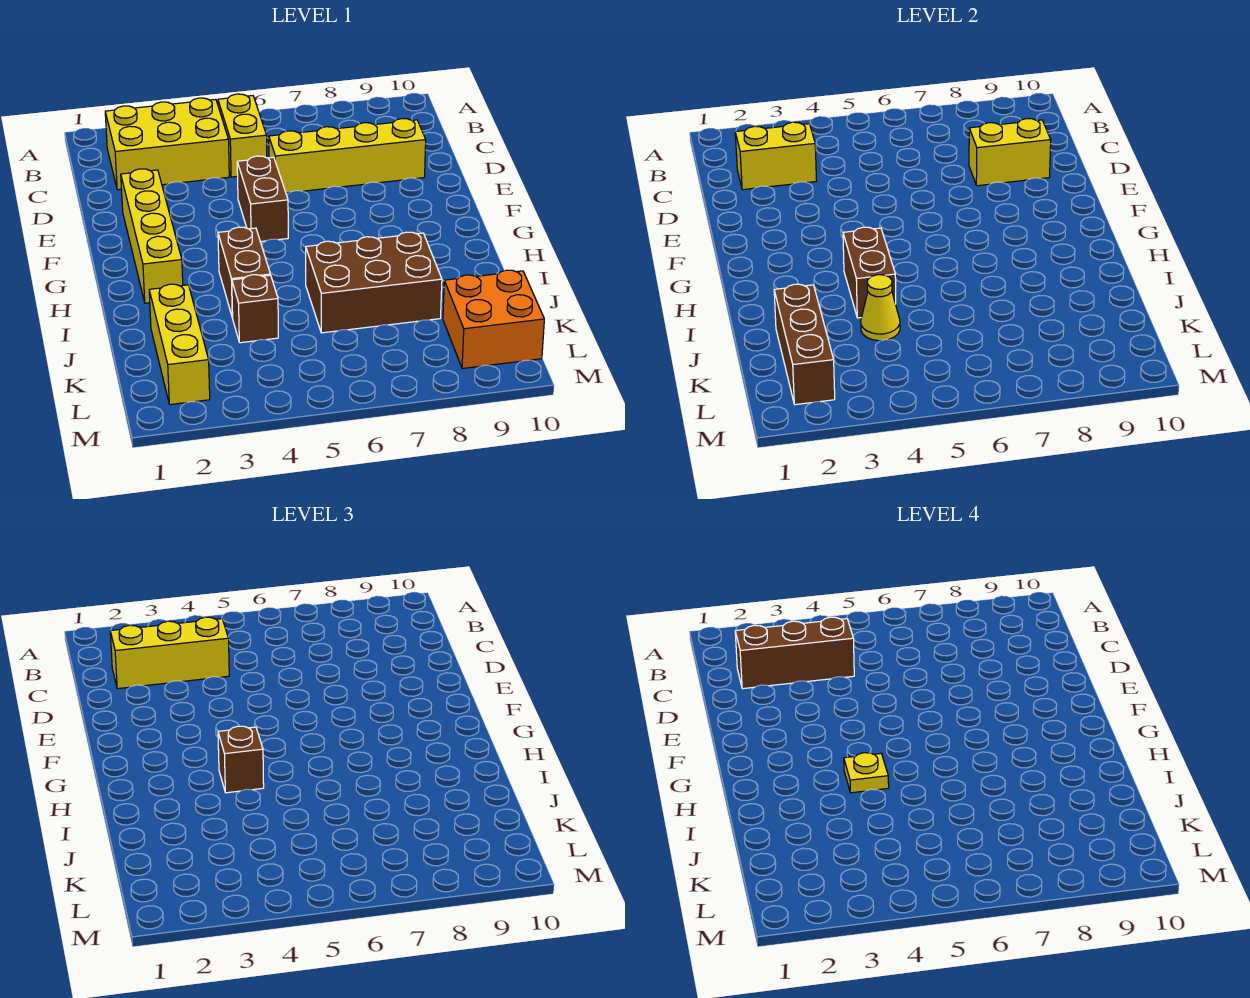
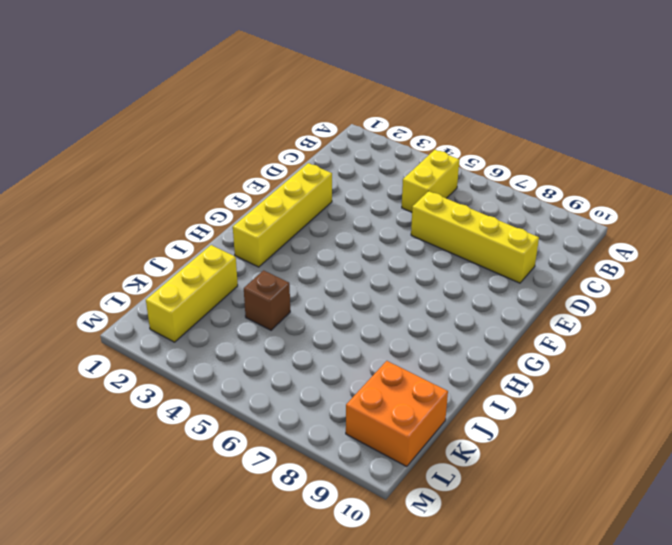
none -> yellow 2x3 brick [105,98,229,190]
none -> brown 1x2 brick [237,156,288,242]
none -> brown 1x2 brick [218,227,270,318]

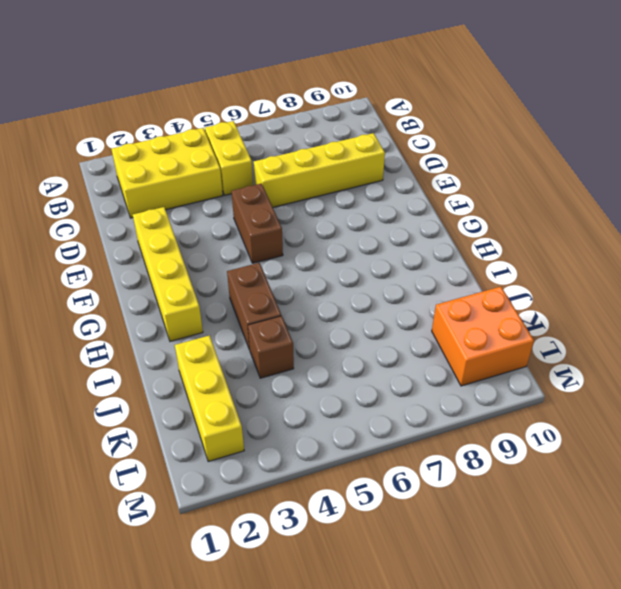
none -> brown 2x3 brick [306,232,442,333]
none -> yellow 1x2 brick [735,122,817,190]
none -> yellow 1x2 brick [969,119,1051,186]

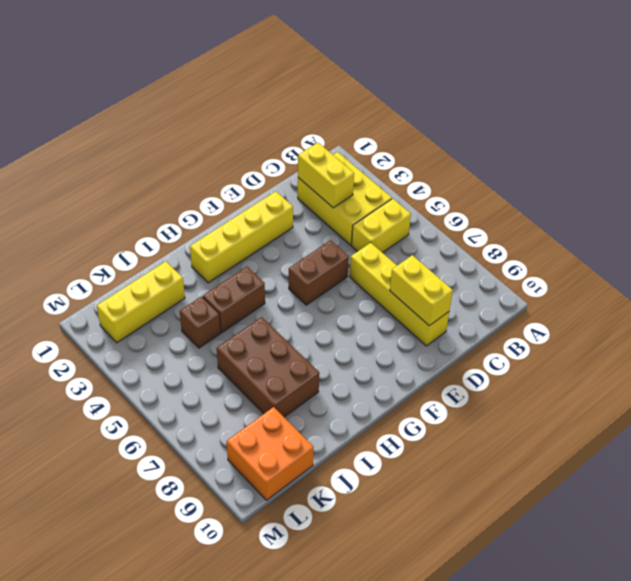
none -> brown 1x2 brick [843,227,896,318]
none -> brown 1x3 brick [774,284,835,405]
none -> yellow 1x1 cone [861,275,900,341]

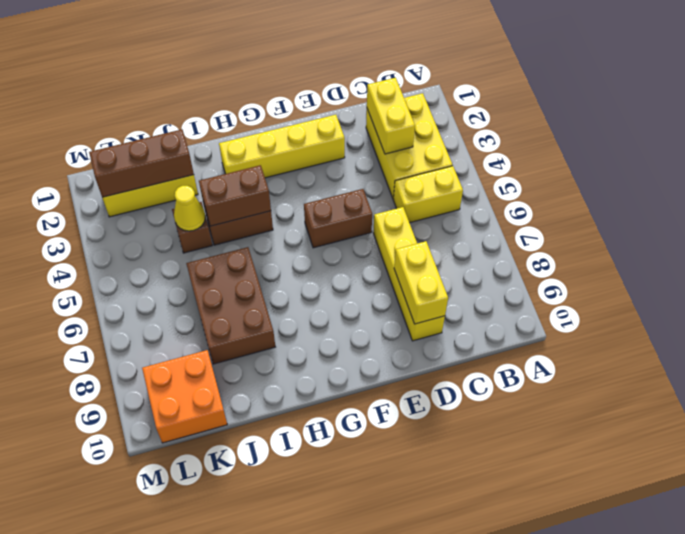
none -> yellow 1x3 brick [110,617,229,689]
none -> brown 1x1 brick [218,726,264,793]
none -> brown 1x3 brick [735,617,854,689]

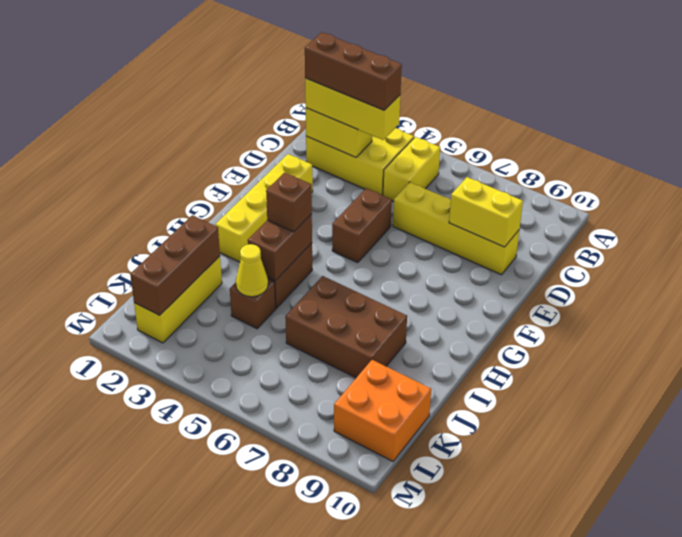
none -> yellow 1x1 plate [844,753,889,793]

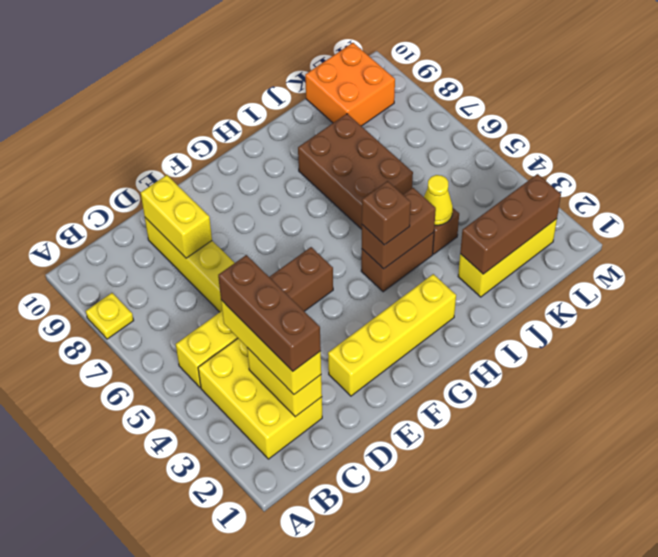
yellow 1x1 plate [86,293,134,339] -> yellow 1x1 plate moved to [844,753,889,793]

